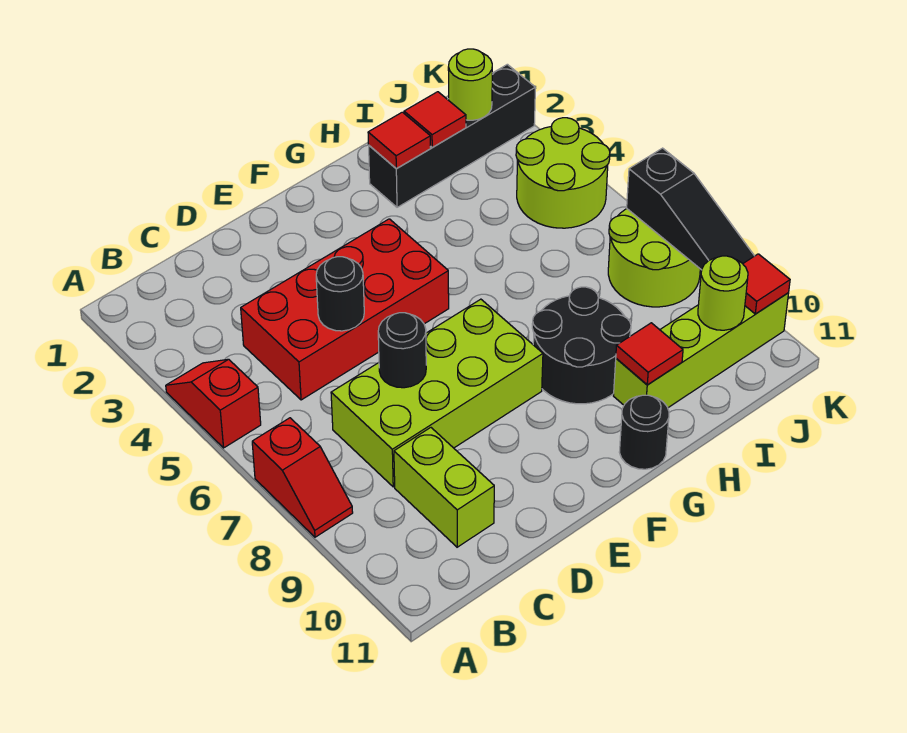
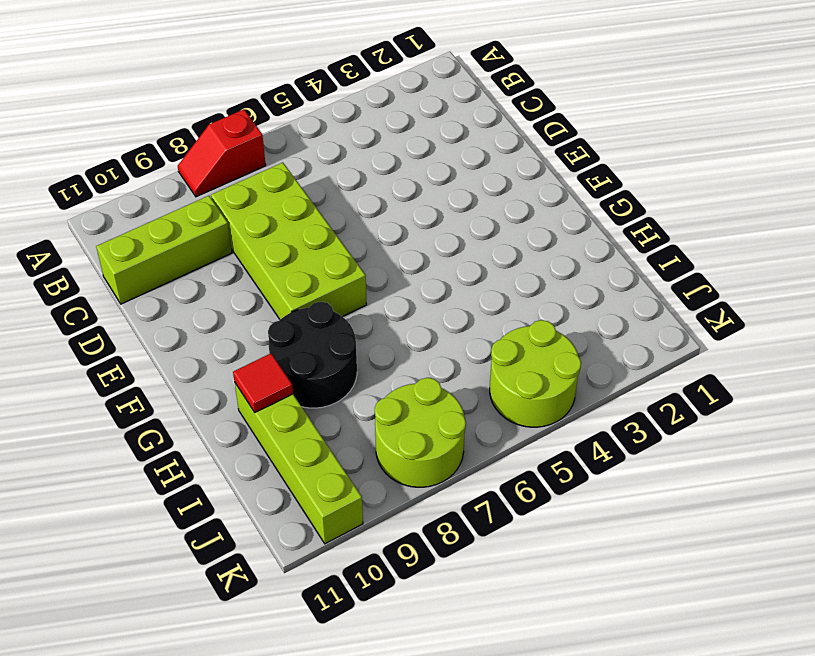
lime 1x3 brick [96,196,232,304] -> lime 1x2 brick [394,428,494,547]
none -> red 1x2 slope [166,359,261,448]
none -> red 2x4 brick [241,219,449,400]
none -> black 1x1 round brick [619,395,669,469]

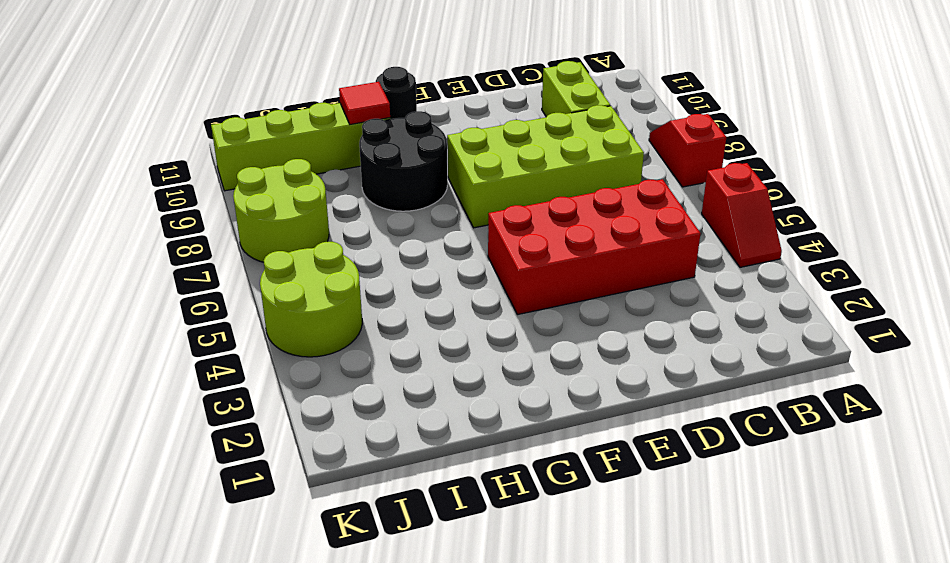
none -> black 1x4 brick [369,64,535,207]
none -> black 1x1 round brick [316,257,364,331]
none -> black 1x1 round brick [378,313,426,388]

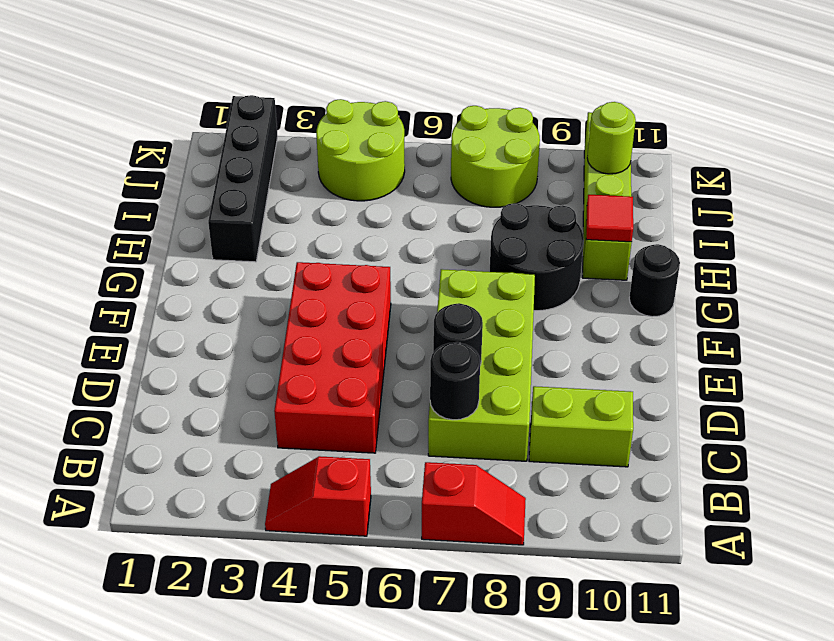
black 1x1 round brick [430,342,480,420] -> black 1x1 round brick moved to [316,257,364,331]
none -> red 1x1 tile [368,112,431,168]
none -> red 1x1 tile [404,92,466,147]
none -> lime 1x1 round brick [448,49,492,120]

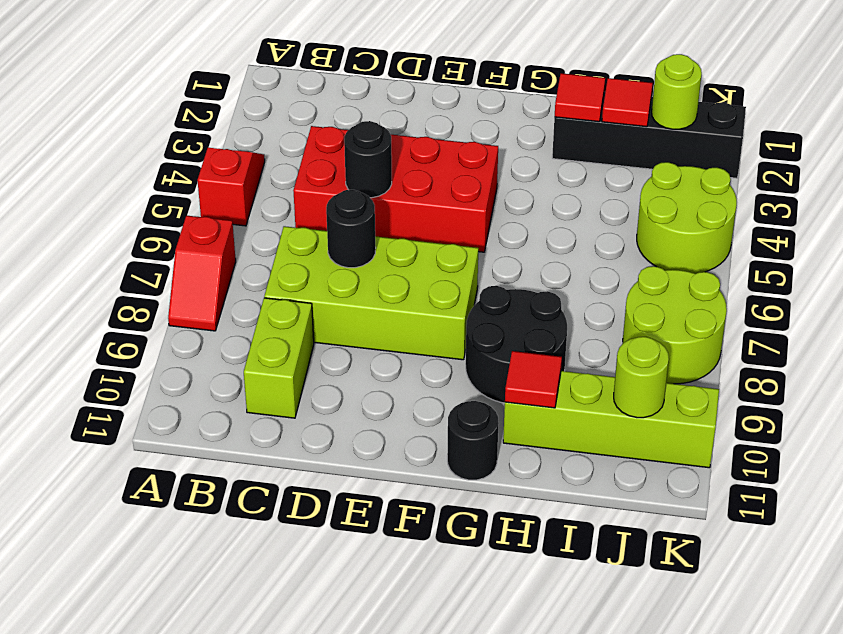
none -> black 1x3 slope [627,148,754,270]
none -> red 1x1 tile [743,254,790,314]

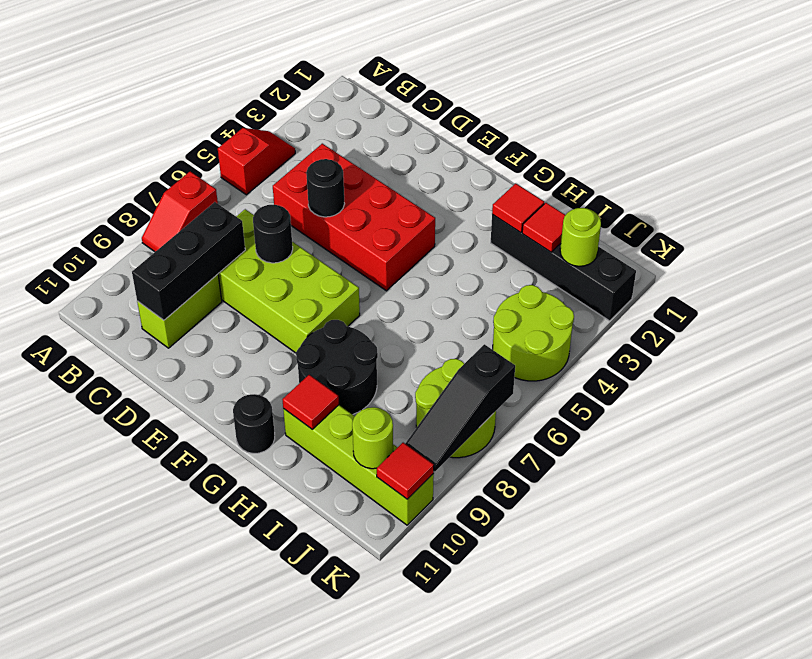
black 1x3 brick [132,202,245,320] -> none

